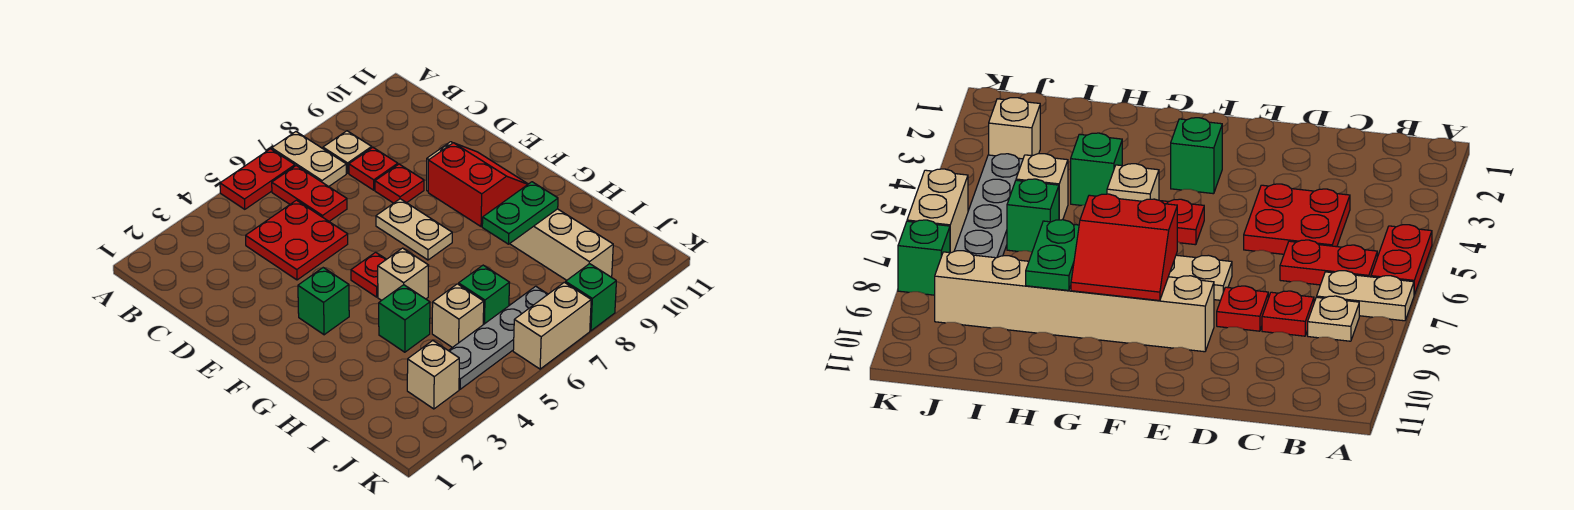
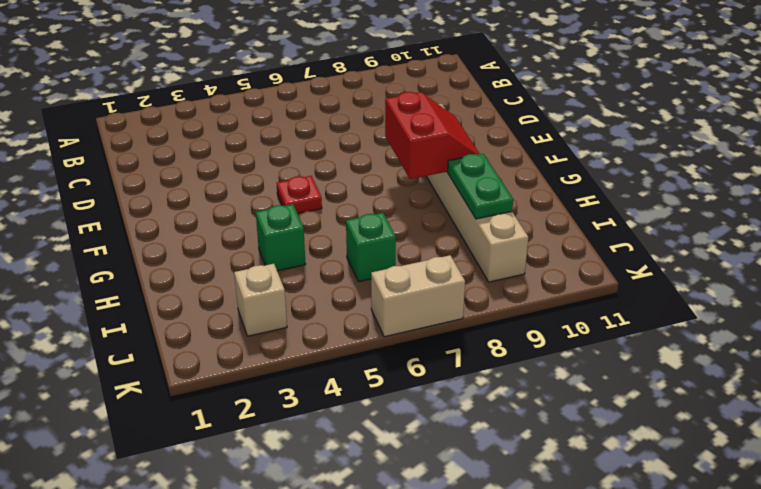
green 1x2 plate [448,154,513,219] -> green 1x2 plate turned to [482,182,558,244]
none -> red 1x2 plate [220,149,295,209]
none -> tan 1x2 plate [272,132,346,186]
none -> red 1x2 plate [272,166,347,221]

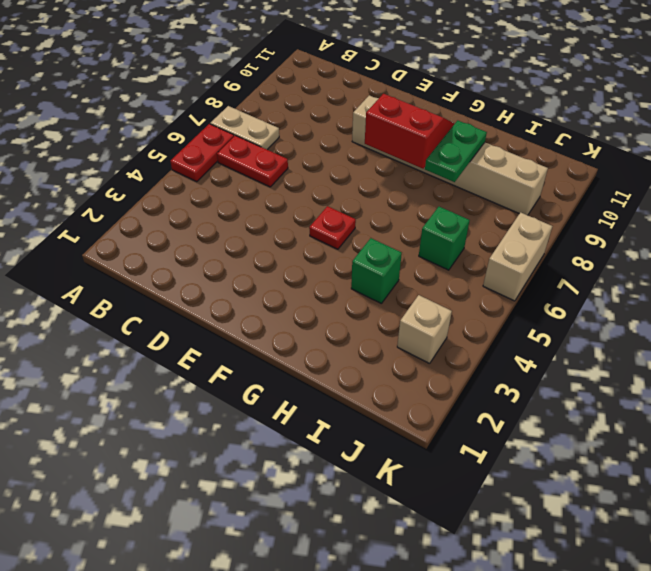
none -> tan 1x1 plate [323,131,372,173]
none -> red 2x2 plate [246,200,348,280]
none -> red 1x1 plate [349,148,398,190]

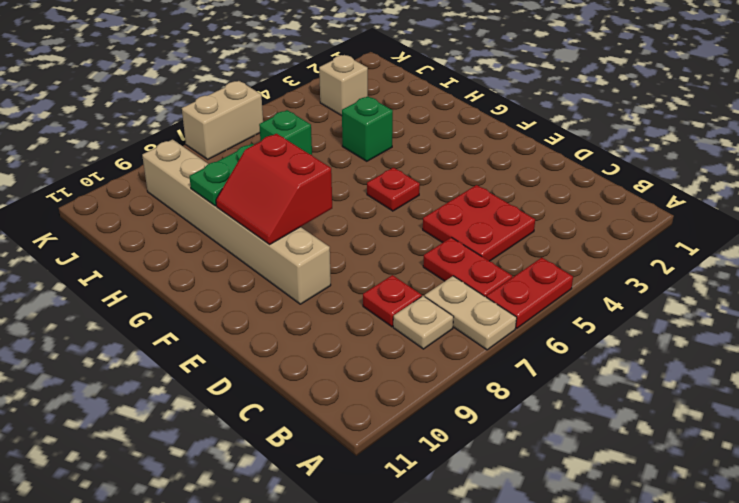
none -> red 1x1 plate [375,164,424,203]
none -> tan 1x2 plate [376,199,452,260]
none -> green 1x1 brick [298,268,349,335]

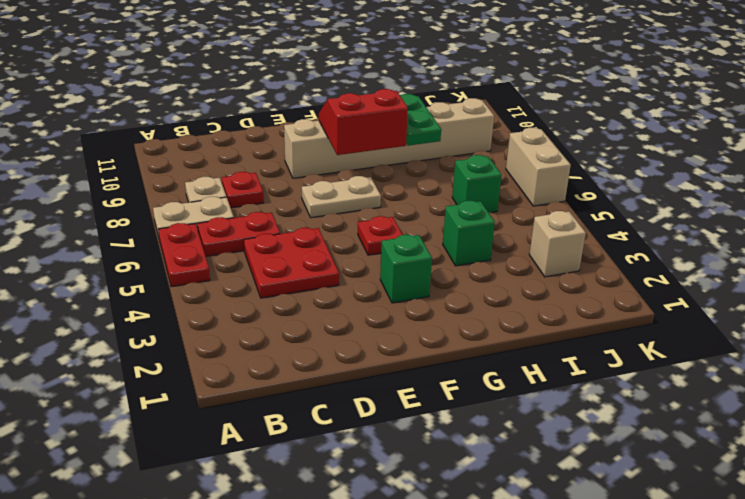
none -> red 1x1 plate [375,164,424,203]
none -> tan 1x1 brick [378,248,429,300]
none -> tan 1x1 brick [432,284,484,348]

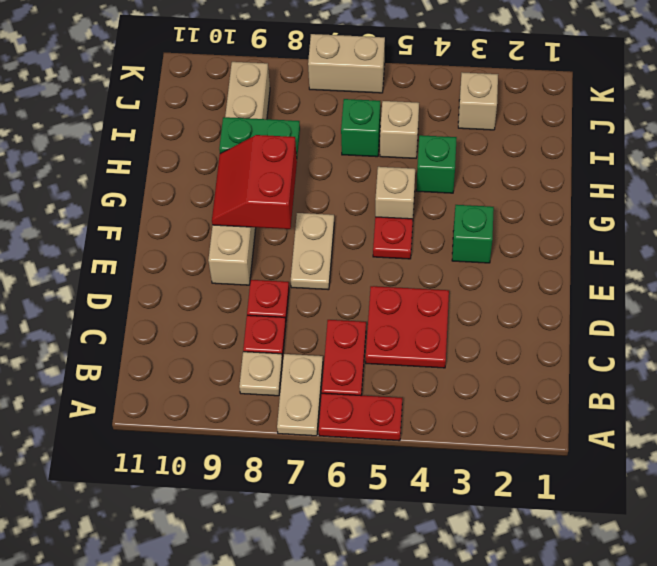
none -> grey 1x4 plate [449,286,548,389]
none -> green 1x1 brick [566,264,616,331]

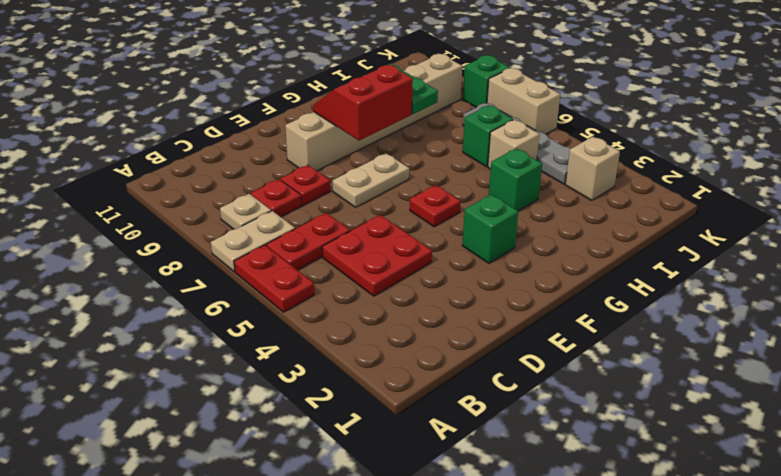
none -> tan 1x1 brick [378,248,429,300]

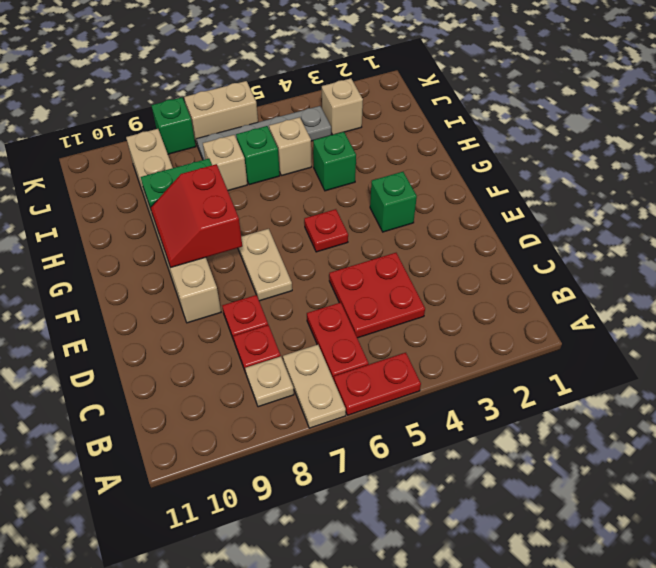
tan 1x1 brick [203,135,247,191] -> tan 1x1 brick moved to [378,248,429,300]

